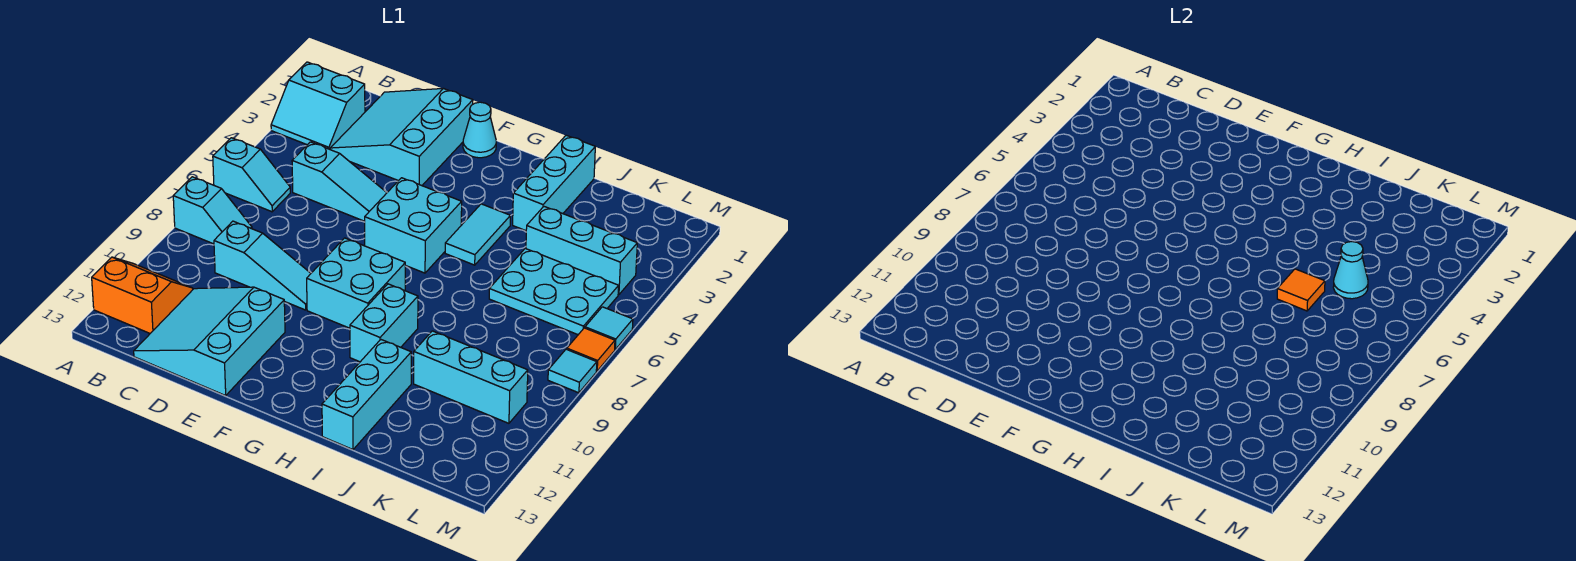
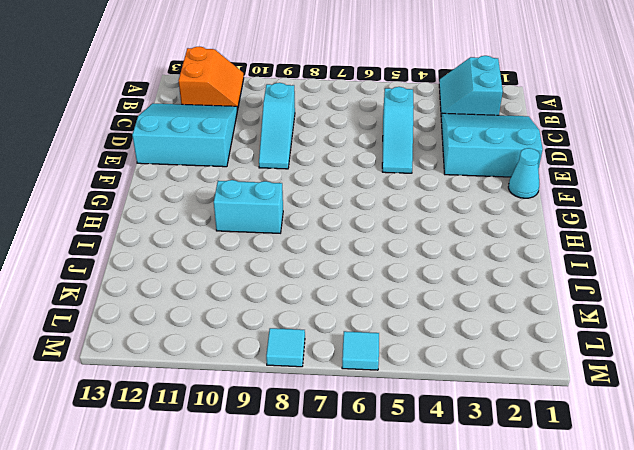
none -> cyan 1x2 slope [213,138,290,212]
none -> cyan 1x2 slope [173,177,252,244]
none -> cyan 2x2 brick [365,178,462,273]

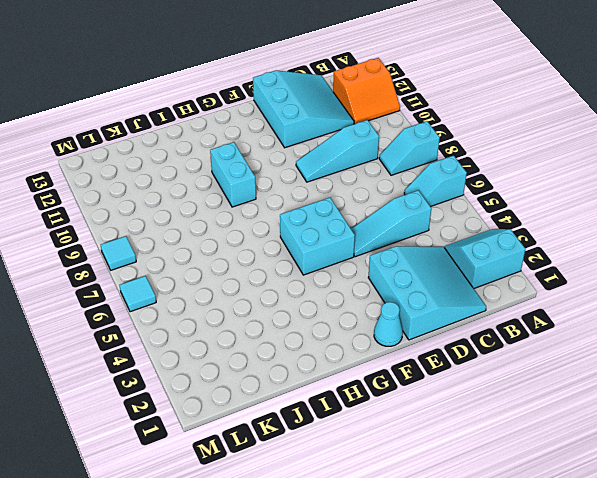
none -> cyan 2x2 brick [307,238,405,328]
none -> cyan 1x2 tile [445,204,510,265]
none -> cyan 1x3 brick [513,135,595,231]

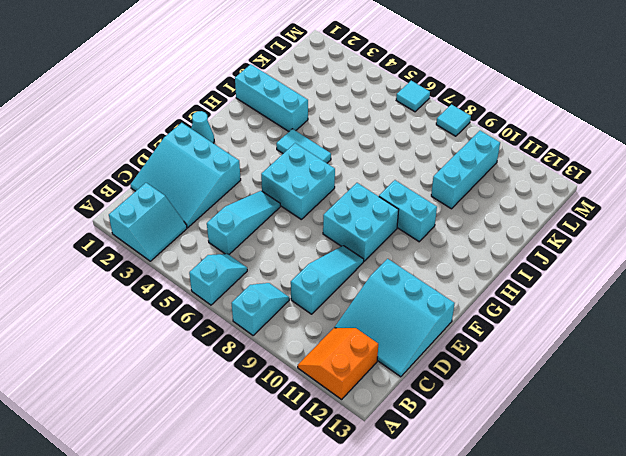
none -> cyan 1x3 brick [322,340,411,450]
none -> cyan 1x3 brick [526,207,637,295]
none -> cyan 2x3 plate [489,249,619,335]

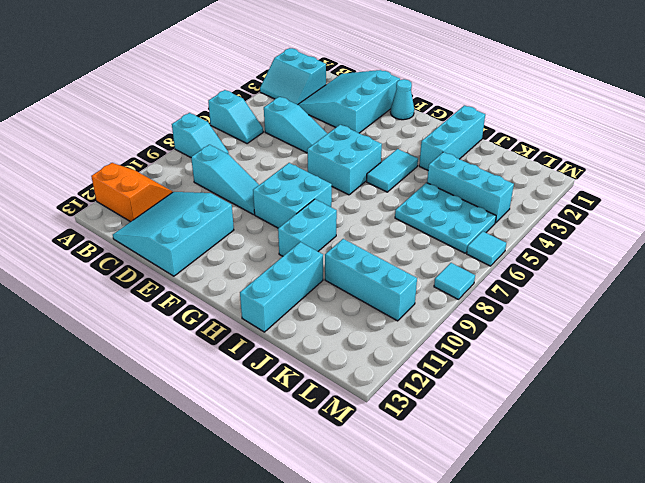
none -> orange 1x1 tile [567,328,615,371]
none -> orange 1x1 tile [1277,269,1325,311]
none -> cyan 1x1 cone [1333,242,1368,299]

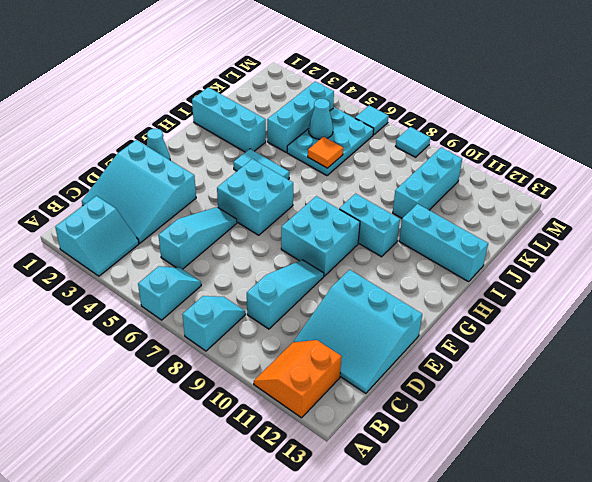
none -> orange 1x1 tile [567,328,615,371]

